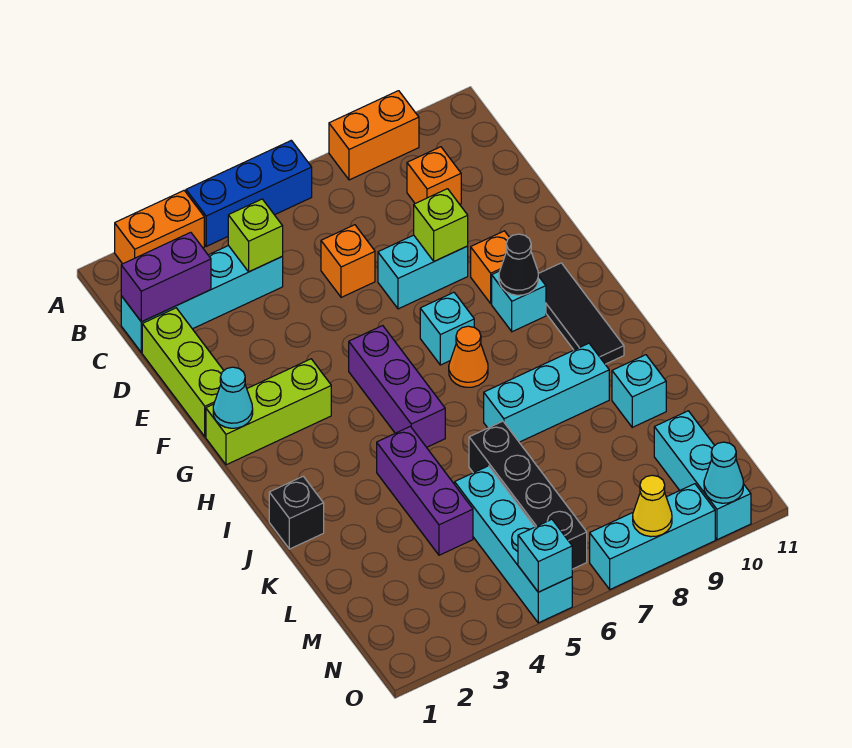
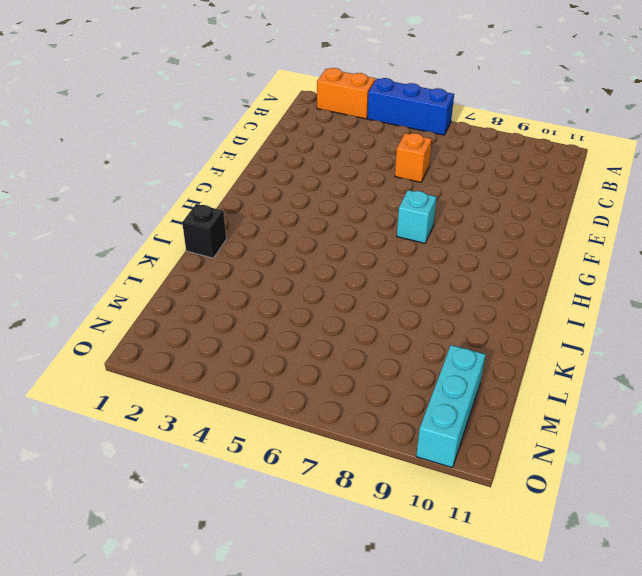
none -> orange 1x2 brick [329,91,419,180]
none -> cyan 1x4 brick [121,246,283,352]
none -> orange 1x1 brick [407,147,461,204]
none -> lime 1x3 brick [142,308,224,437]

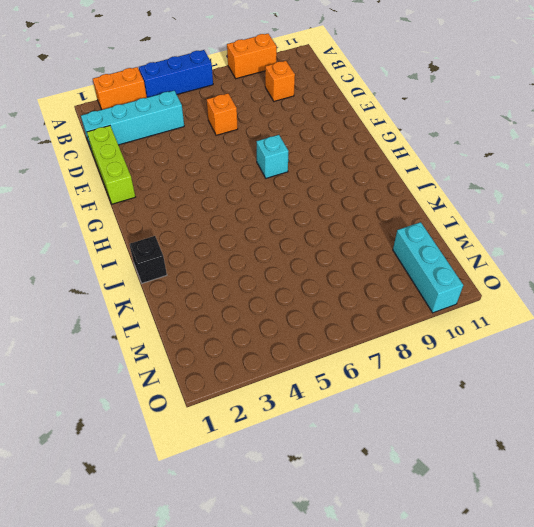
none -> cyan 1x2 brick [378,235,468,309]
none -> orange 1x1 brick [471,231,510,303]
none -> lime 1x3 brick [206,359,331,465]
none -> purple 1x3 brick [349,326,445,447]

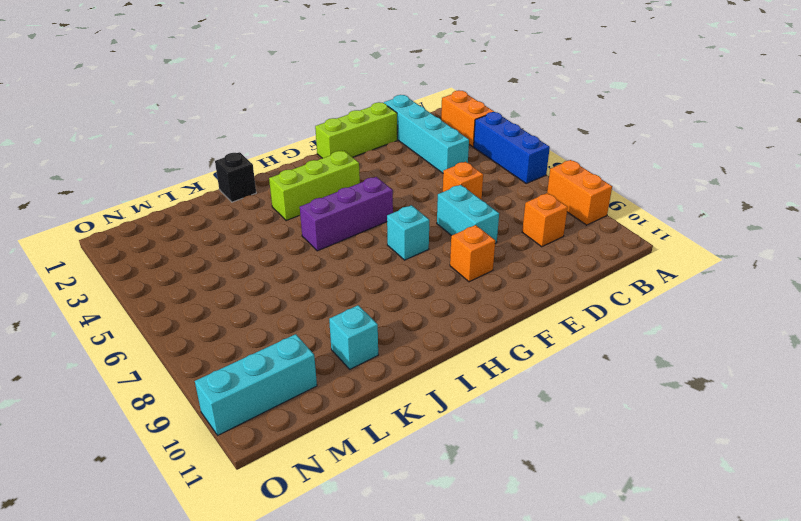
lime 1x3 brick [269,151,360,221] -> lime 1x3 brick turned to [206,359,331,465]
none -> cyan 1x1 brick [492,271,546,332]
none -> black 1x3 tile [538,263,624,364]
none -> orange 1x1 cone [449,326,488,387]
none -> purple 1x3 brick [377,426,473,555]

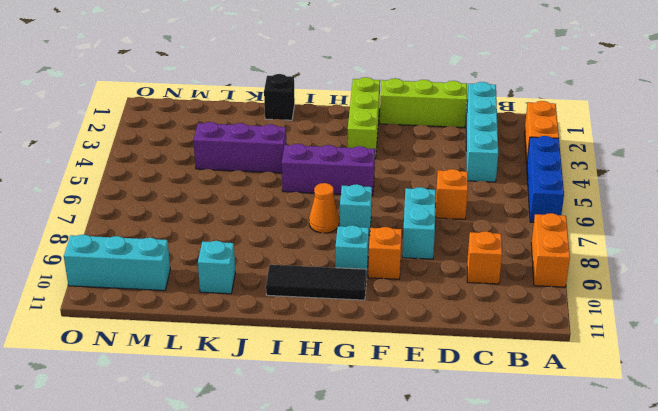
none -> cyan 1x3 brick [484,343,609,442]
none -> black 1x4 brick [469,421,587,569]
none -> cyan 1x4 brick [455,466,572,623]
none -> cyan 1x3 brick [590,484,715,589]

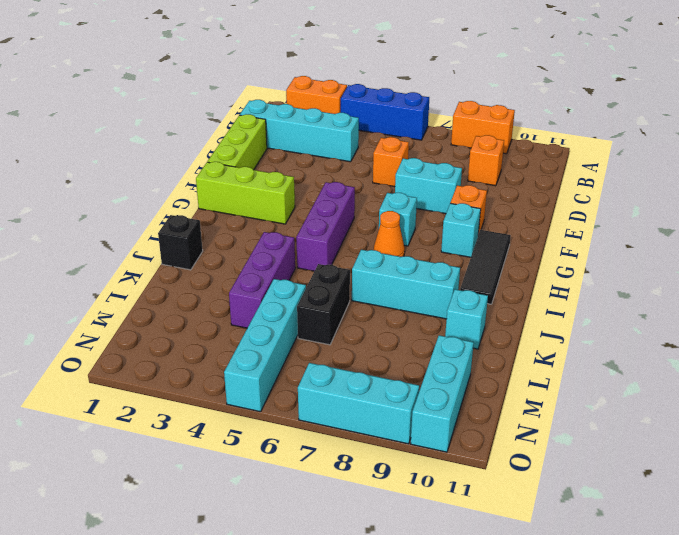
black 1x2 brick [297,264,350,345] -> black 1x4 brick [469,421,587,569]
none -> purple 1x2 brick [121,232,211,322]
none -> lime 1x1 brick [228,199,283,272]
none -> lime 1x1 brick [414,189,468,261]
none -> cyan 1x1 cone [213,367,253,428]

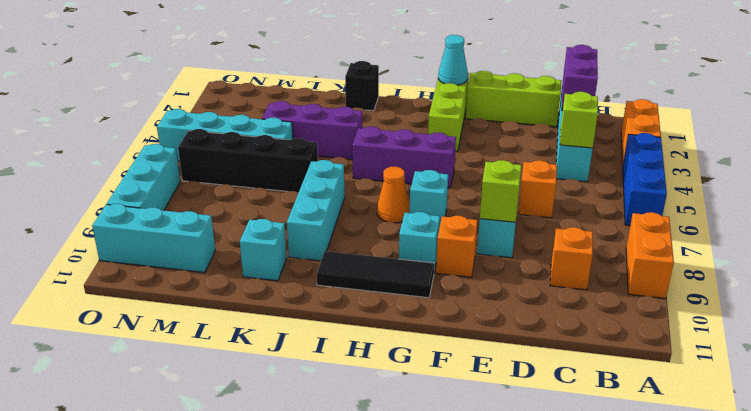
none -> black 1x1 cone [499,234,538,295]
none -> cyan 1x1 brick [518,519,572,592]
none -> yellow 1x1 cone [633,475,672,537]
none -> cyan 1x1 cone [704,442,743,503]

